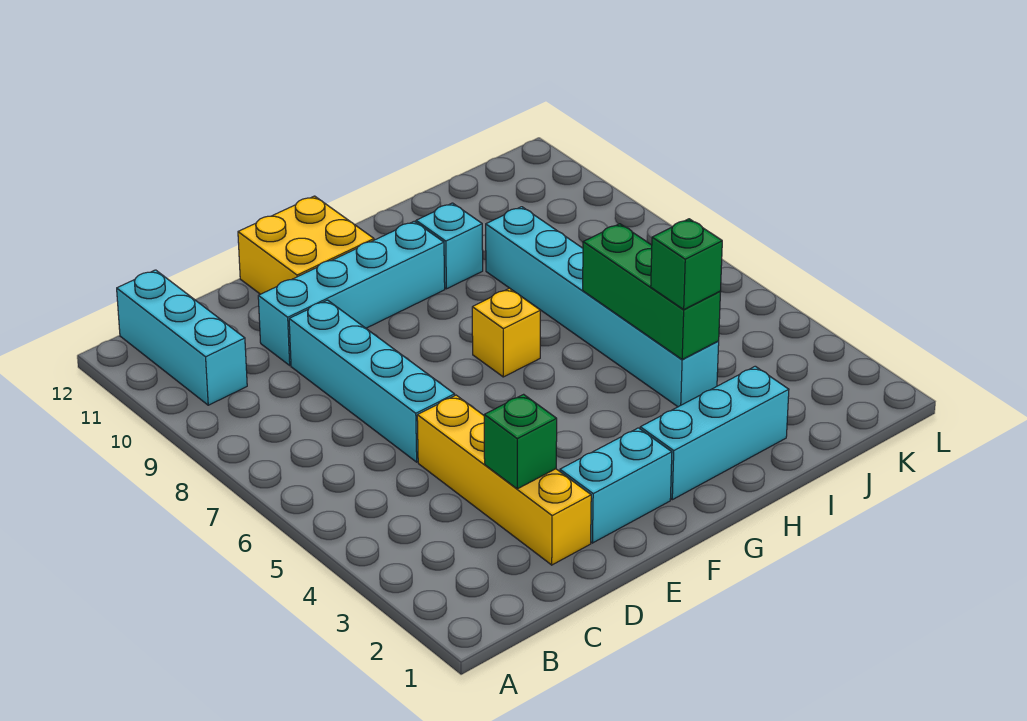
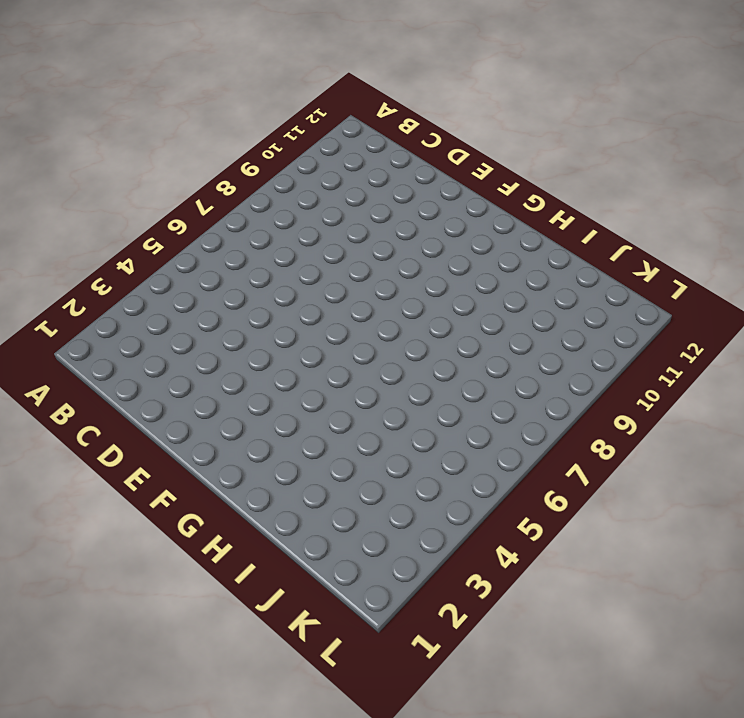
none -> cyan 1x3 brick [117,270,247,405]
none -> yellow 1x4 brick [417,395,591,565]
none -> cyan 1x4 brick [289,300,455,462]

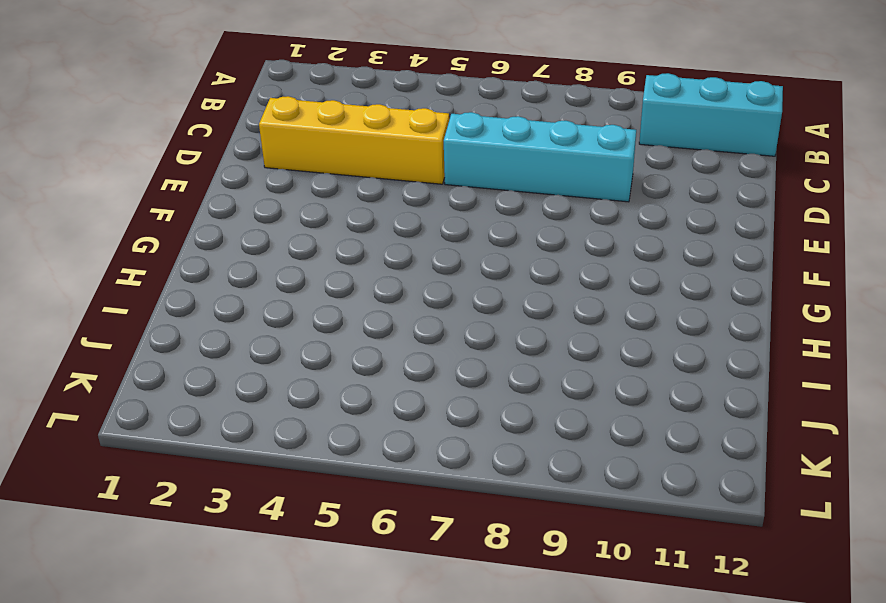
none -> cyan 1x4 brick [258,221,445,365]
none -> cyan 1x2 brick [560,428,672,543]
none -> yellow 2x2 brick [238,196,374,294]

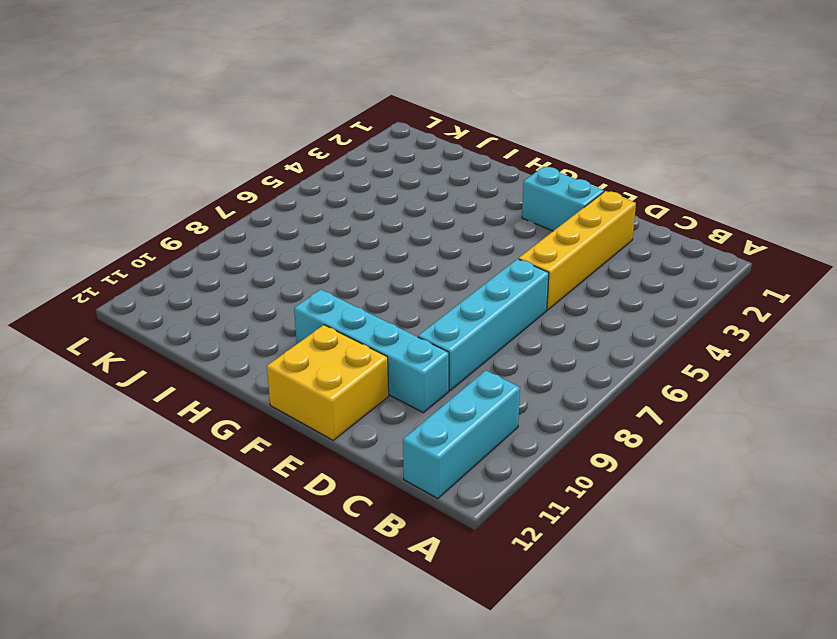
none -> cyan 1x3 brick [640,366,789,500]
none -> yellow 1x1 brick [472,288,540,377]
none -> cyan 1x1 brick [416,203,483,289]

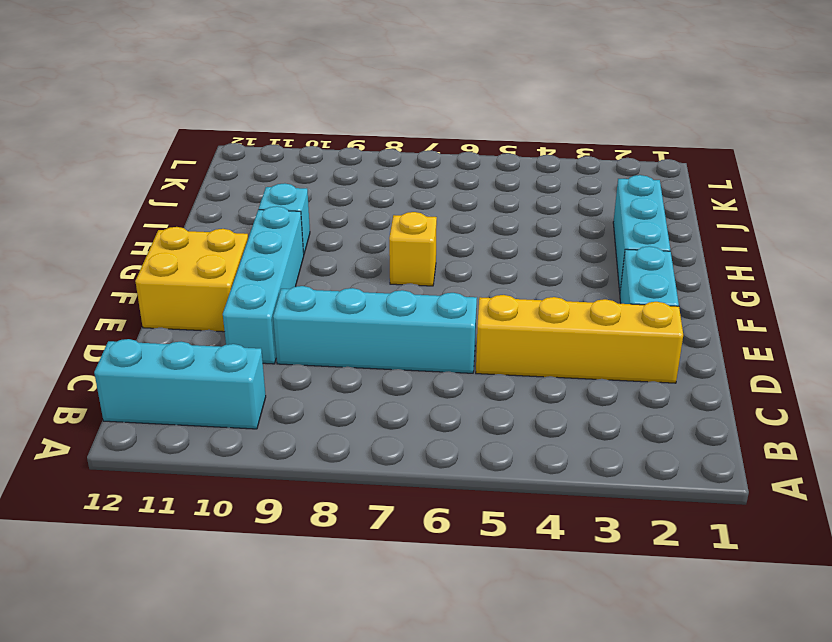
none -> cyan 1x6 brick [486,207,719,407]
none -> green 1x1 brick [484,394,557,489]
none -> green 1x3 brick [583,224,720,359]

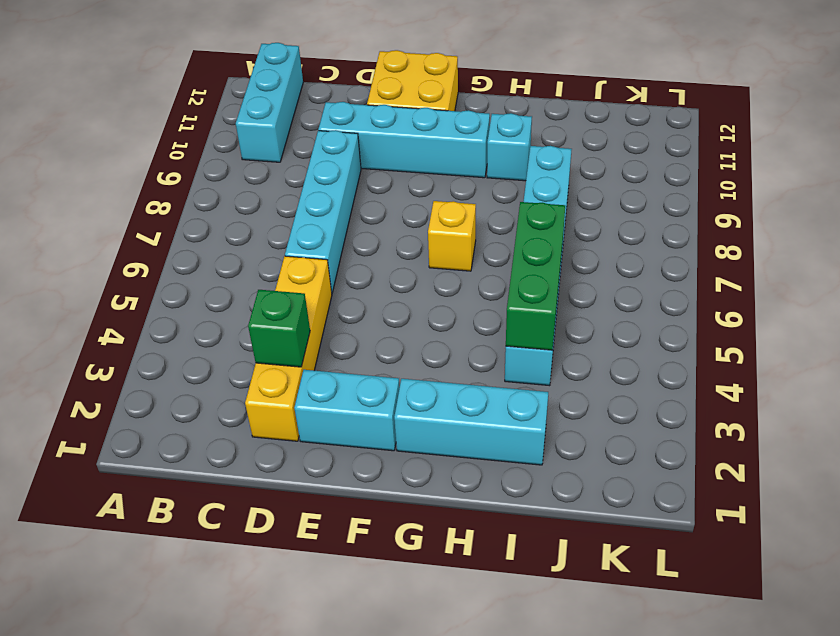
none -> green 1x1 brick [651,219,722,309]

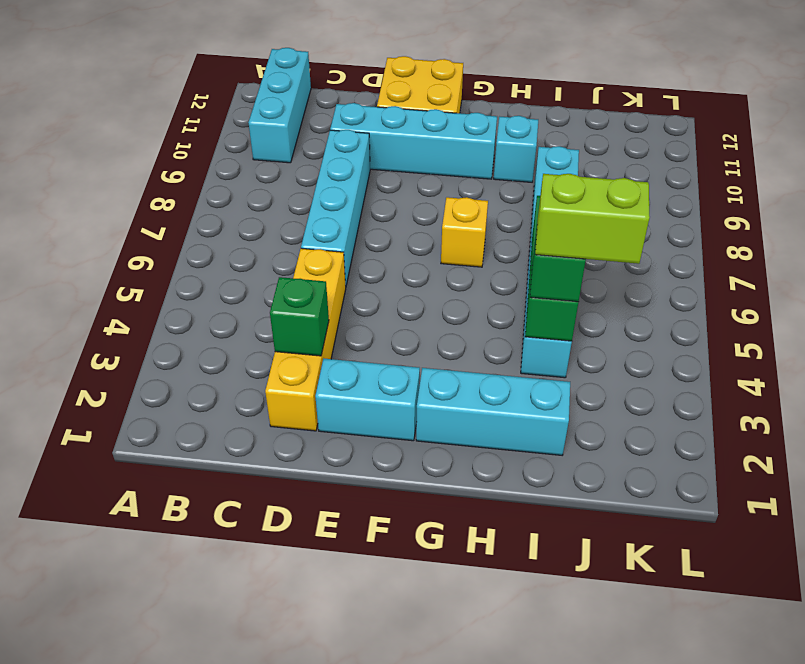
lime 1x2 brick [535,174,650,264] -> none

